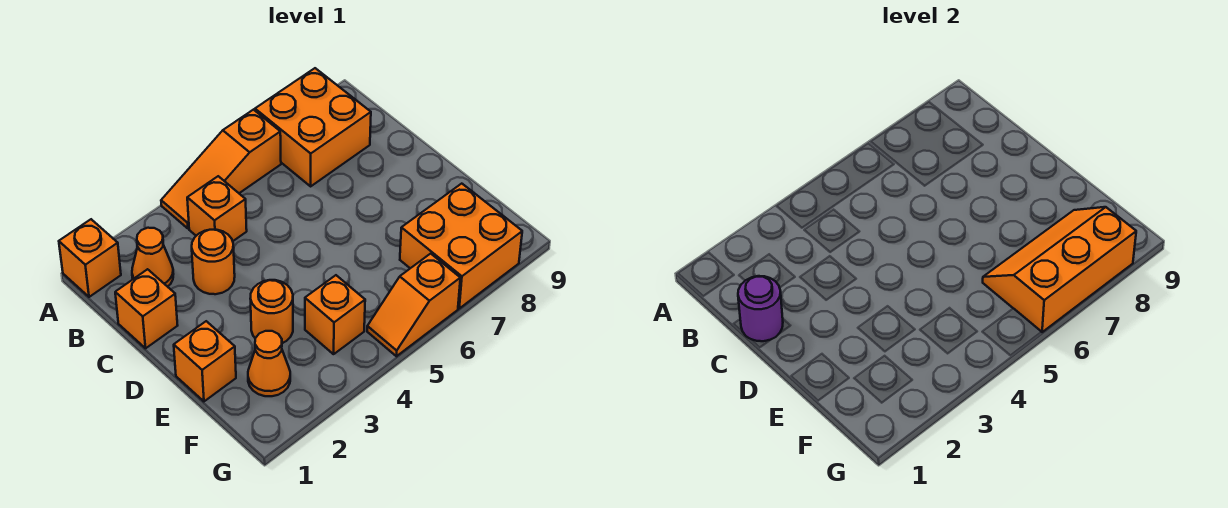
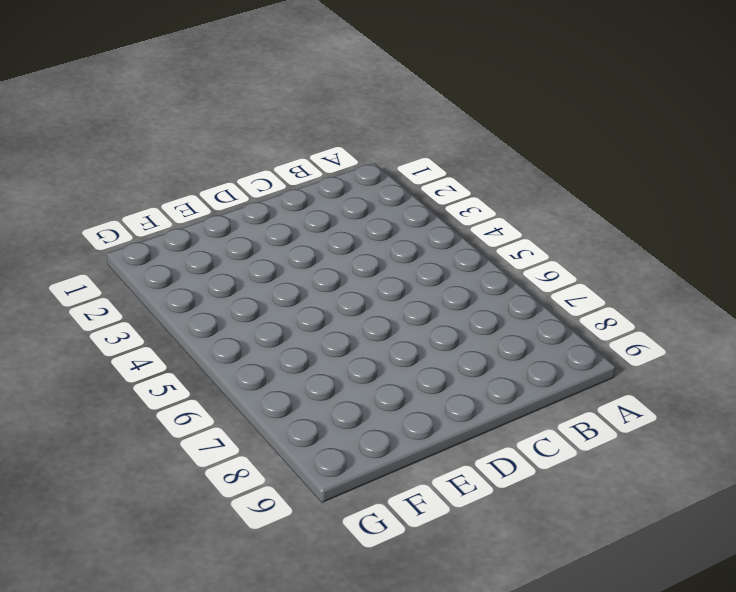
none -> orange 1x1 brick [59,219,121,297]
none -> orange 1x3 slope [161,110,281,228]
none -> orange 2x2 brick [255,68,371,186]

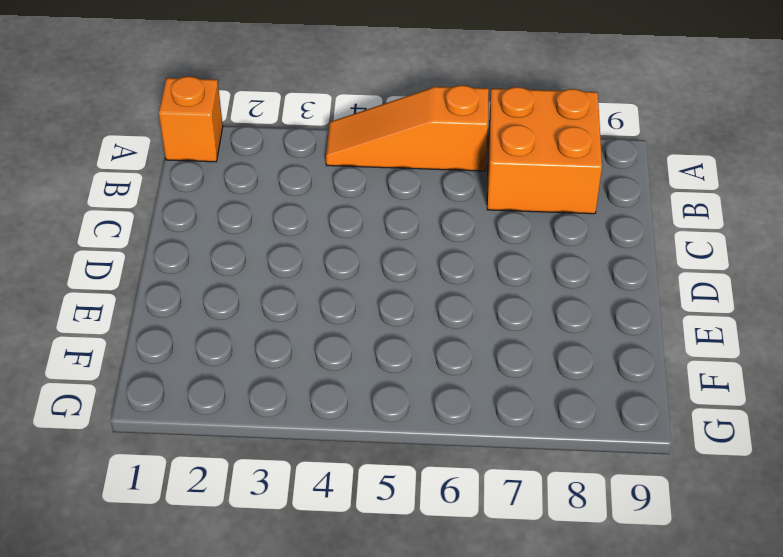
none -> orange 1x1 cone [132,228,173,287]
none -> orange 1x1 brick [187,176,247,241]
none -> orange 1x1 brick [115,269,178,348]

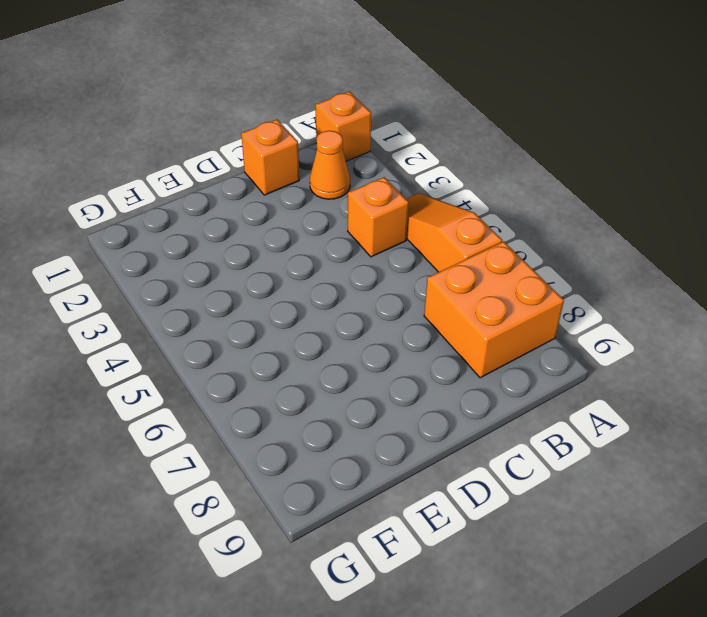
none -> orange 1x1 round brick [192,230,235,294]
none -> orange 1x1 brick [174,321,236,401]
none -> orange 1x1 round brick [250,280,293,343]

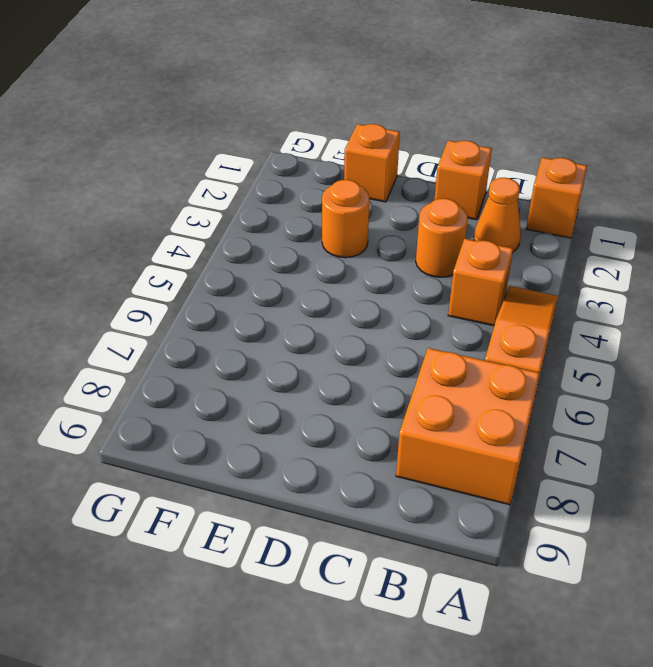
none -> orange 1x1 cone [248,331,290,396]
none -> orange 1x1 brick [305,275,365,354]
none -> orange 2x2 brick [400,184,522,308]

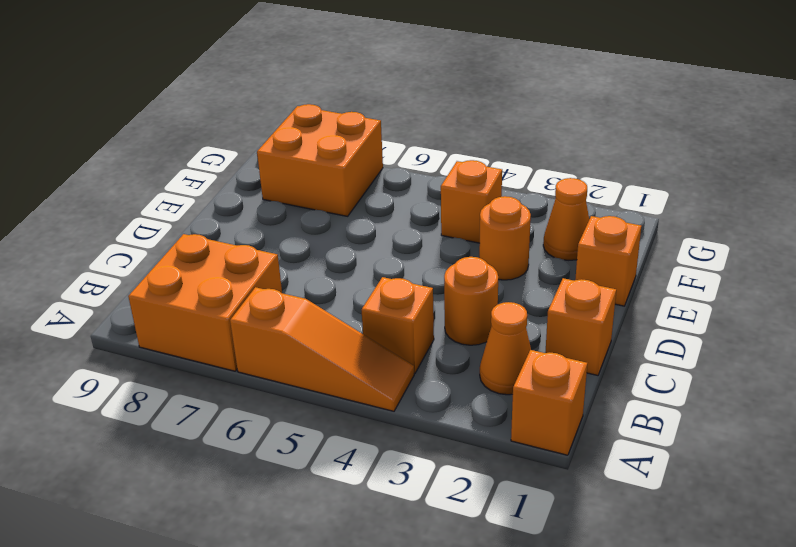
none -> orange 1x2 slope [367,254,460,356]
none -> purple 1x1 round brick [738,276,783,341]
none -> orange 2x3 slope [983,207,1136,332]

